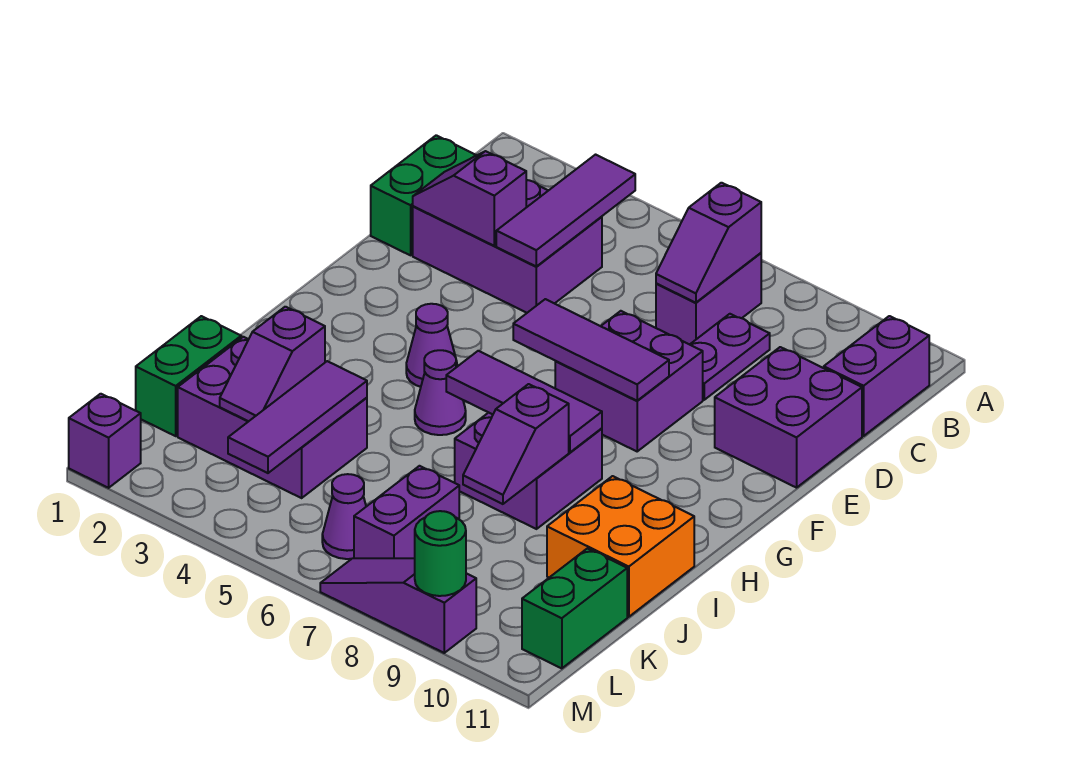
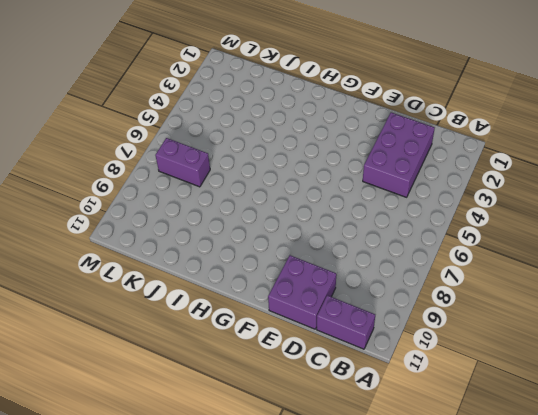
none -> purple 1x2 brick [656,253,761,345]
none -> green 1x2 brick [371,135,476,255]
none -> purple 1x2 plate [690,314,770,400]

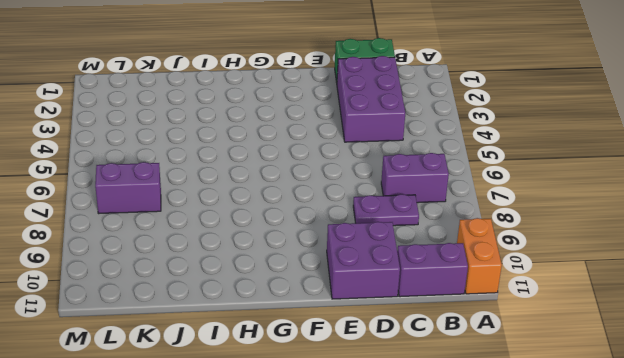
orange 1x2 brick [457,218,502,294] -> none
none -> purple 2x2 brick [555,311,703,451]
none -> purple 1x1 cone [406,304,457,387]
none -> purple 1x1 cone [415,350,466,435]

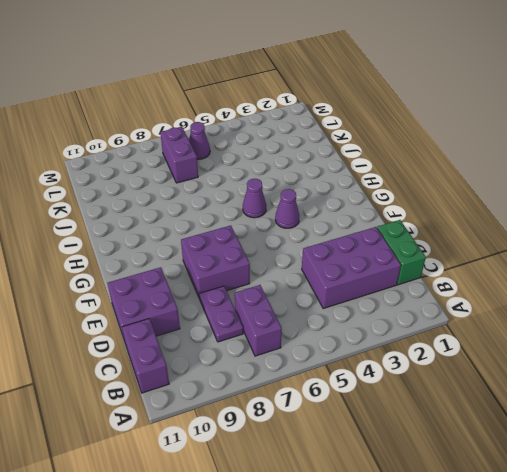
none -> purple 2x2 brick [455,413,602,529]
none -> orange 2x2 brick [547,476,694,617]
none -> green 1x2 brick [136,316,241,436]

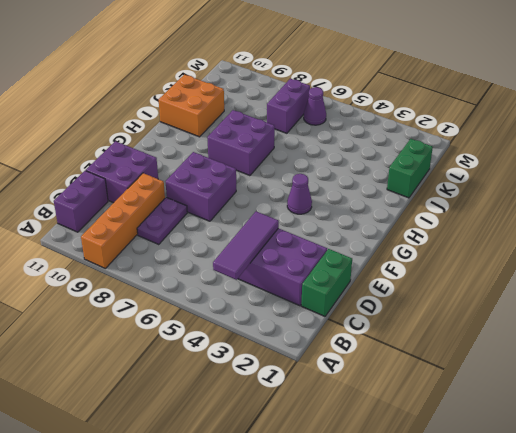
orange 1x4 brick [81,173,165,268] -> none
none -> purple 1x2 brick [656,253,761,345]
none -> purple 1x1 cone [415,350,466,435]
none -> purple 2x3 brick [178,337,367,498]

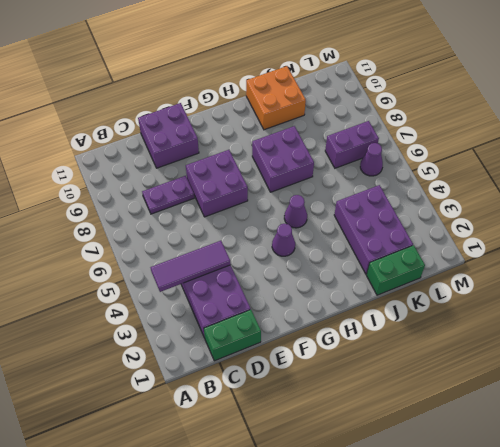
none -> purple 1x2 brick [656,253,761,345]
none -> purple 1x2 brick [824,316,929,436]
none -> green 1x2 brick [522,548,627,668]

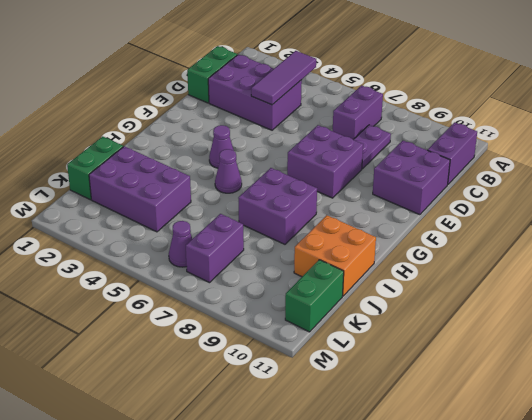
none -> purple 1x1 brick [69,394,141,488]
none -> purple 1x3 slope [320,558,476,653]
none -> purple 1x2 slope [656,183,761,303]

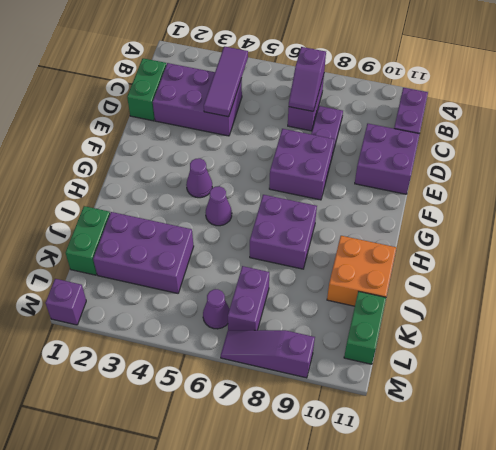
none -> purple 1x2 slope [413,151,526,246]
none -> purple 1x3 tile [513,299,669,401]
none -> purple 1x3 tile [446,351,602,452]

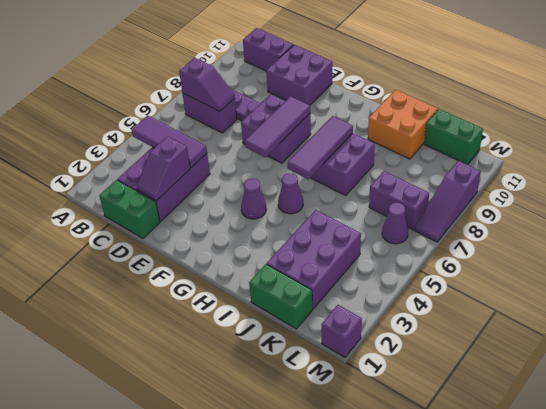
none -> purple 1x2 slope [463,384,569,504]
none -> purple 1x2 slope [220,307,325,421]
none -> purple 1x3 tile [228,361,367,473]

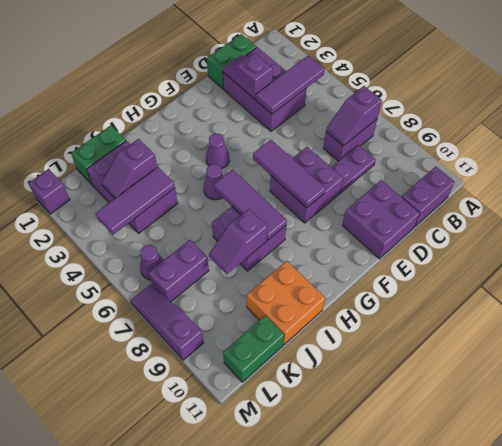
none -> green 1x1 round brick [415,511,466,596]

